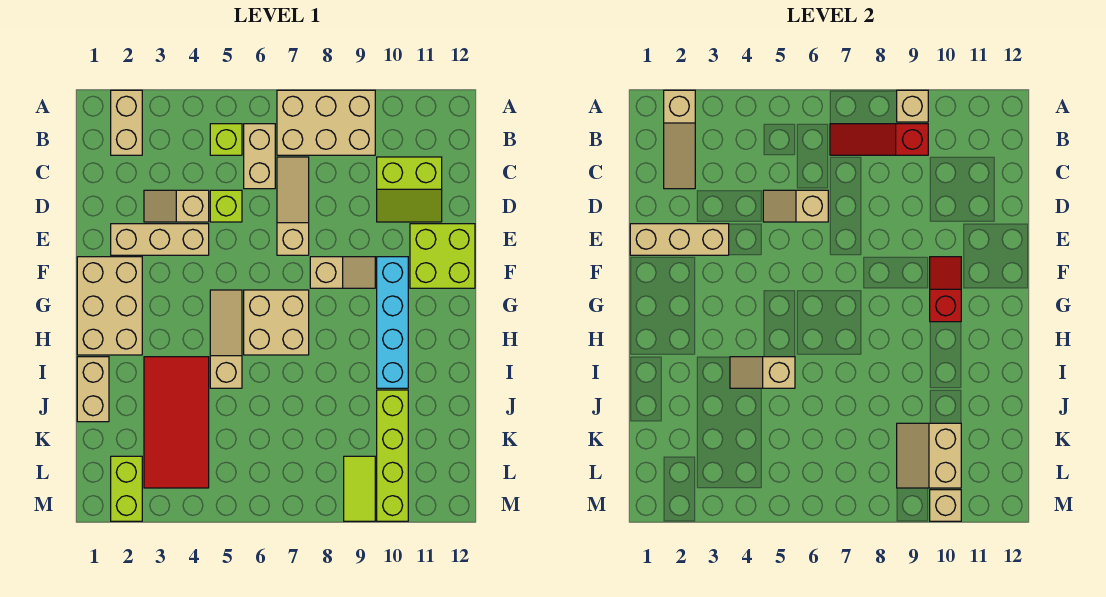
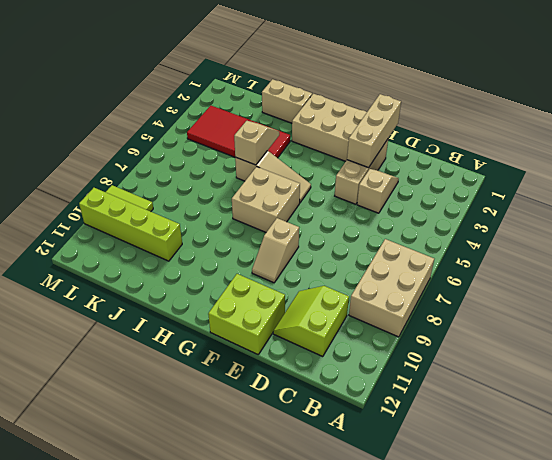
none -> tan 1x2 brick [111,90,142,155]
none -> lime 1x1 brick [210,124,242,155]
none -> tan 1x2 brick [244,124,275,189]

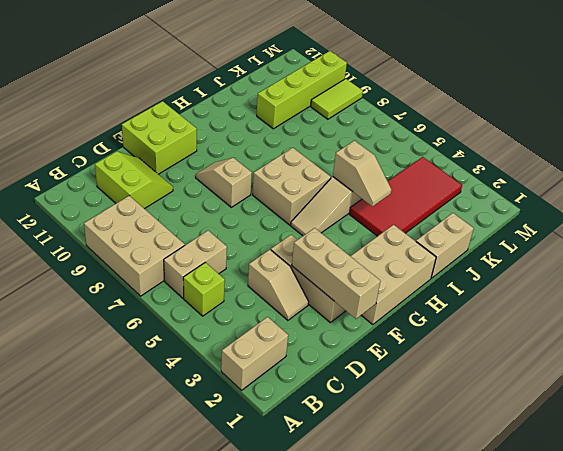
none -> tan 1x3 slope [277,157,309,255]
none -> lime 1x1 brick [210,190,242,222]
none -> cyan 1x4 brick [377,257,408,388]

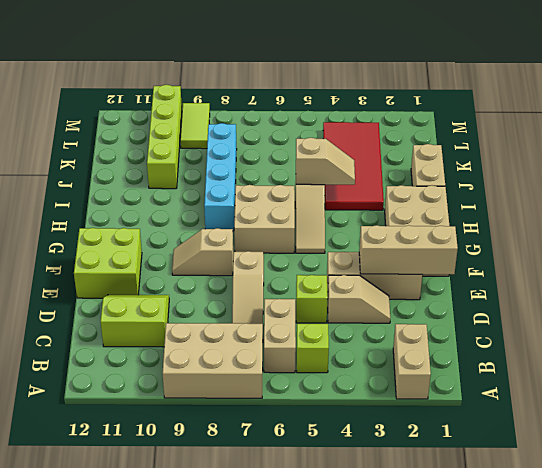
cyan 1x4 brick [204,123,237,231] -> cyan 1x4 brick moved to [377,257,408,388]
none -> lime 1x2 brick [111,456,142,521]
none -> tan 1x3 slope [664,90,695,189]
none -> tan 1x1 brick [897,90,928,122]

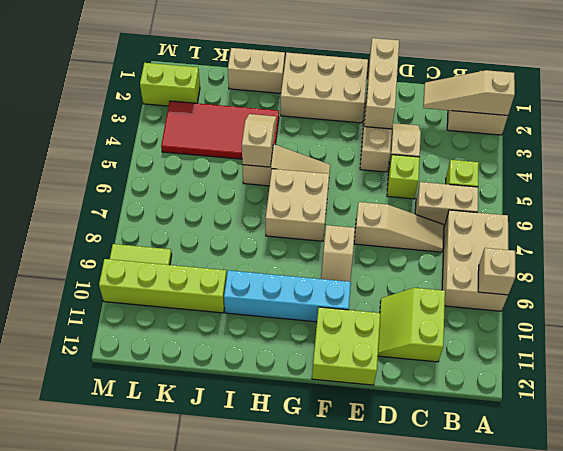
none -> red 1x3 slope [830,124,928,155]
none -> tan 1x2 slope [763,190,828,222]
none -> red 1x2 slope [930,257,961,322]

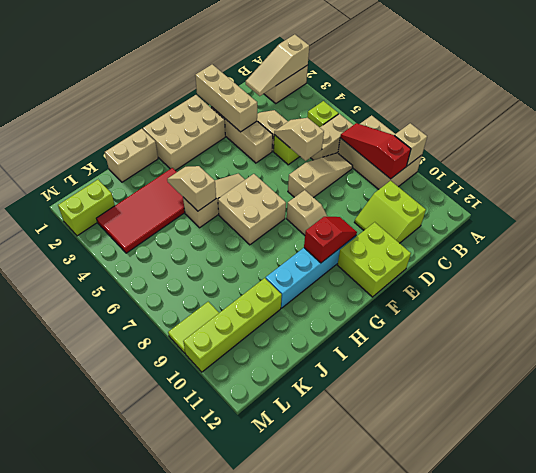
none -> tan 2x2 slope [897,423,961,488]
none -> tan 1x1 brick [930,490,961,521]

